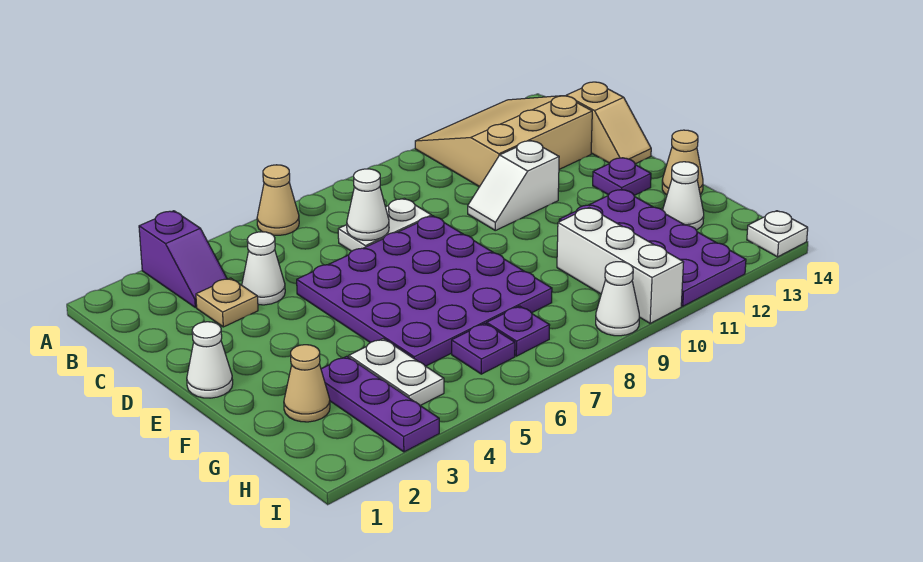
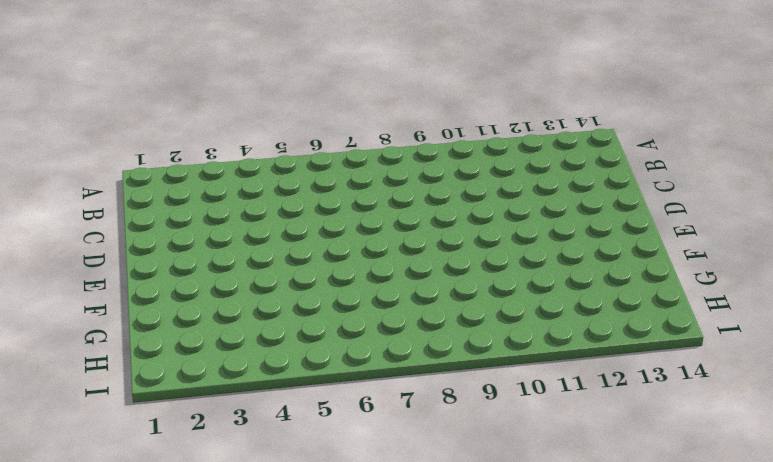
none -> purple 1x2 slope [139,211,227,308]
none -> tan 1x1 cone [257,165,299,235]
none -> tan 3x3 slope [415,96,592,187]

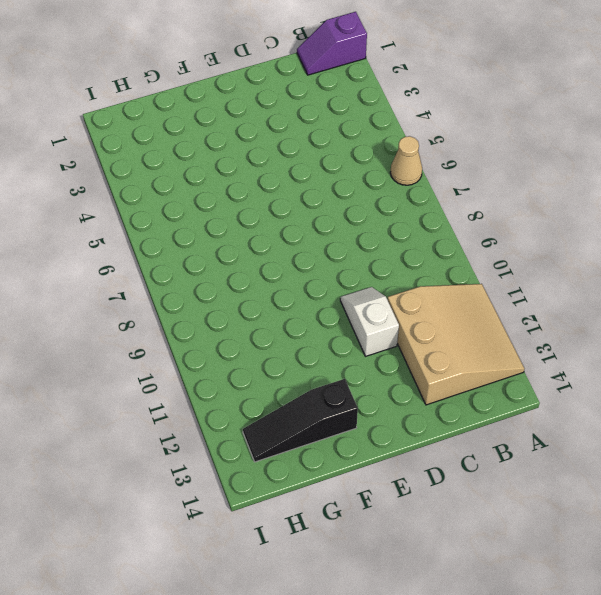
purple 1x2 slope [297,12,367,75] -> purple 1x2 slope moved to [139,211,227,308]
black 1x3 slope [243,379,358,462] -> white 1x1 cone [663,162,704,230]
none -> tan 1x1 plate [196,278,258,327]
none -> white 1x1 cone [242,232,285,305]
none -> white 1x2 plate [338,198,432,251]

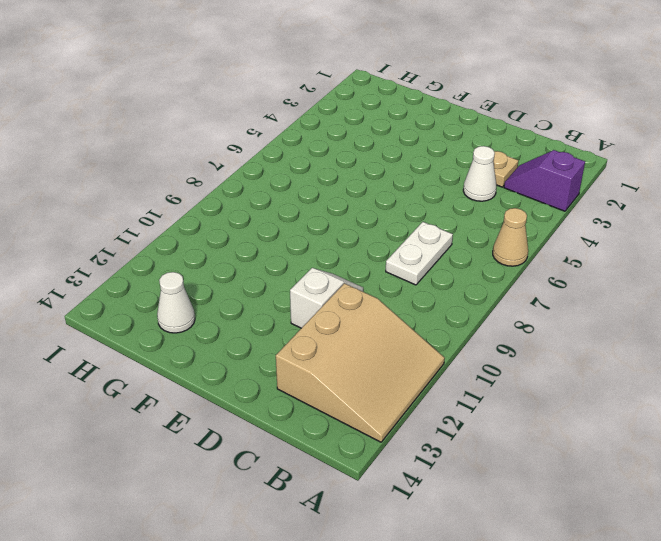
none -> tan 1x2 slope [566,82,651,164]
none -> purple 4x4 plate [297,216,552,366]
none -> white 1x1 cone [187,322,233,398]

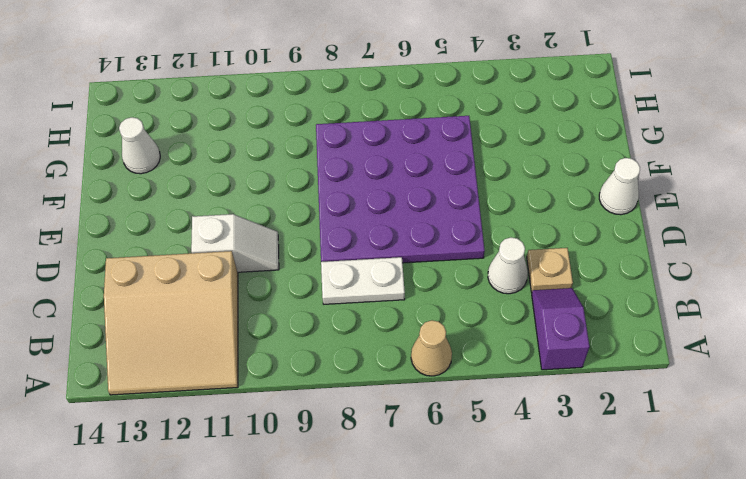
none -> tan 1x2 slope [566,82,651,164]
none -> purple 1x1 plate [593,158,651,195]
none -> purple 2x4 plate [559,189,746,306]

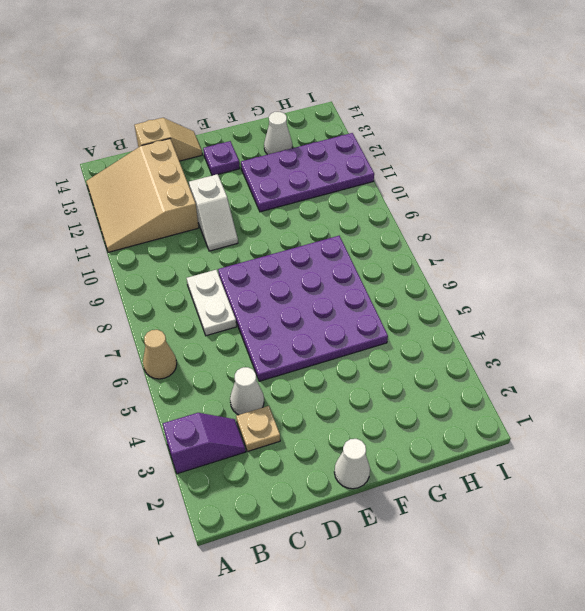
none -> tan 1x1 cone [662,130,703,195]
none -> tan 1x1 cone [284,345,330,422]
none -> purple 1x3 plate [321,356,439,452]

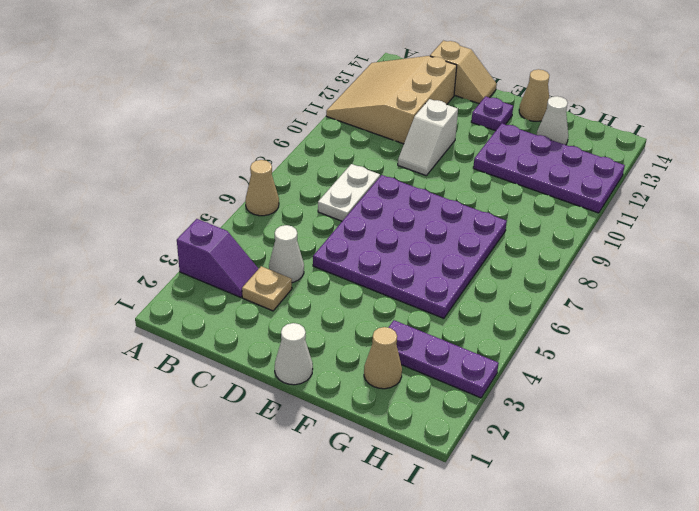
none -> white 1x2 plate [349,339,444,406]
none -> white 1x3 brick [557,208,684,323]
none -> purple 1x1 plate [452,323,515,374]

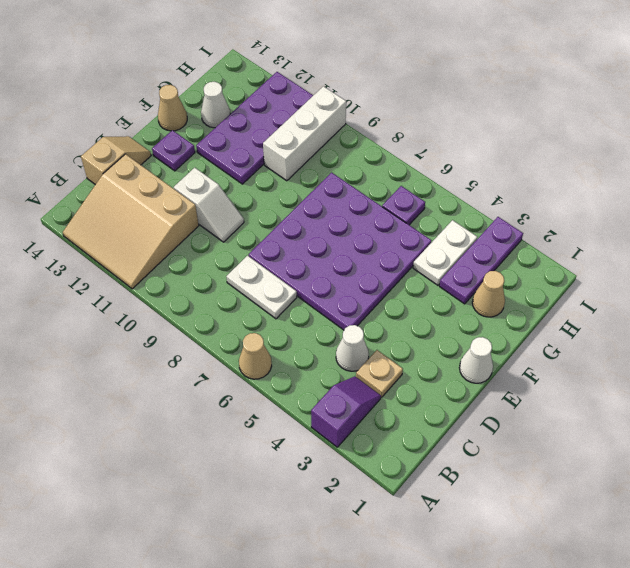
none -> purple 1x1 plate [487,306,550,356]
none -> white 1x1 cone [596,262,639,336]
none -> white 1x1 plate [747,211,808,257]

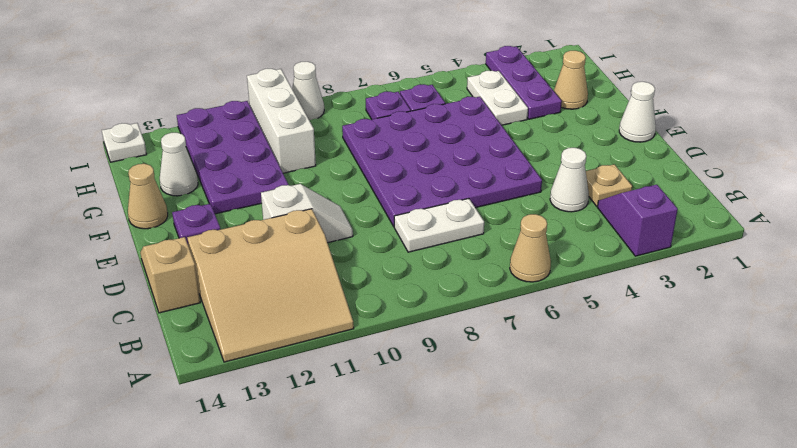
none -> white 1x1 cone [347,169,389,240]

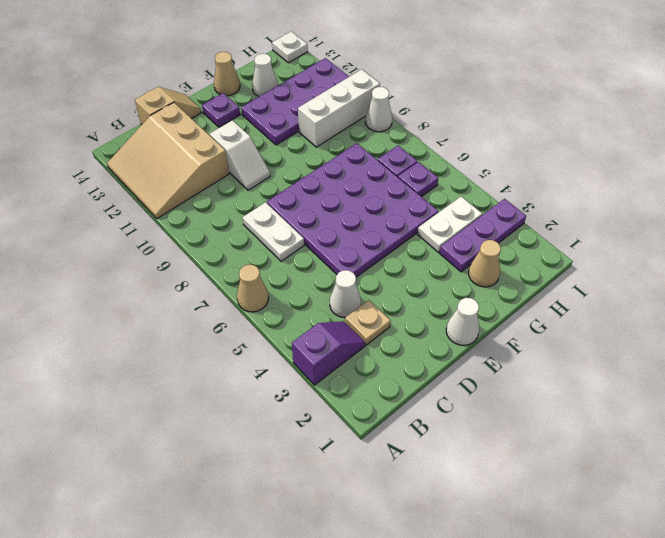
none -> white 1x1 cone [347,169,389,240]

